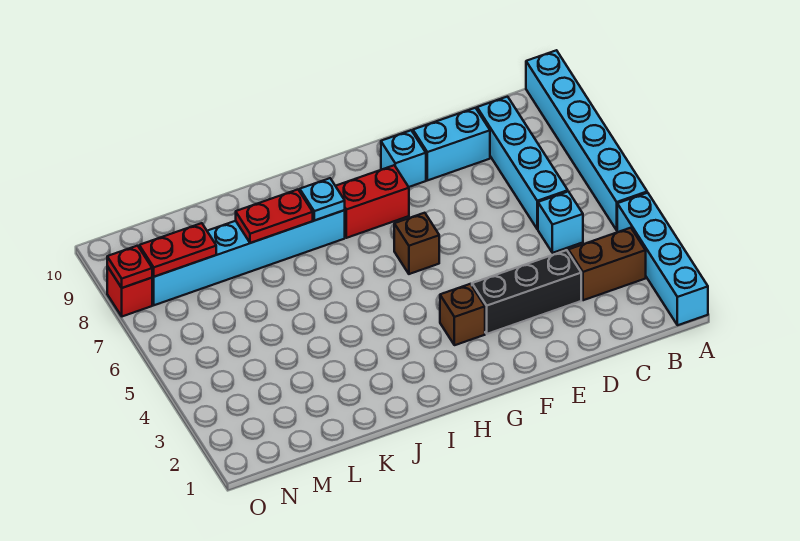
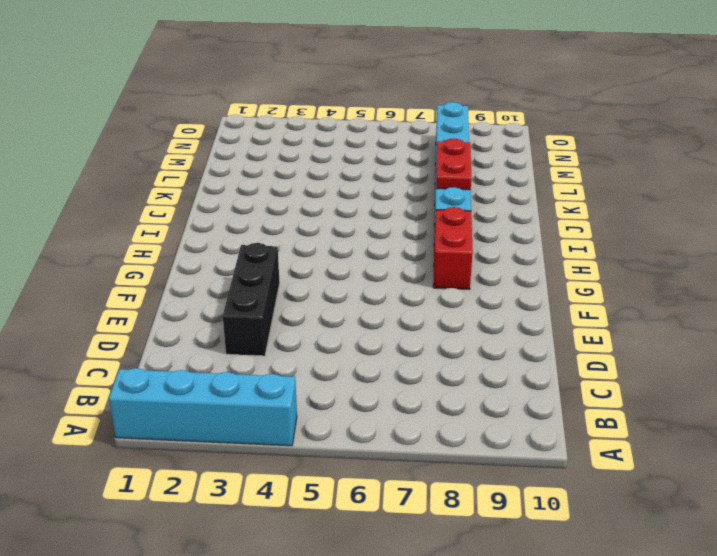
none -> cyan 1x6 brick [526,50,647,230]
none -> brown 1x2 brick [568,228,646,300]
none -> cyan 1x1 brick [538,191,583,253]

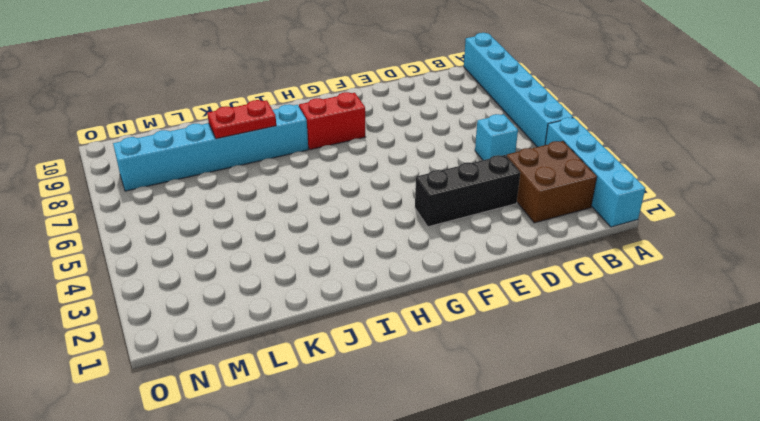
brown 2x2 brick [507,141,597,223] -> brown 1x2 brick [568,228,646,300]
none -> cyan 1x4 brick [477,97,568,229]
none -> cyan 1x2 brick [413,108,490,180]
none -> cyan 1x1 brick [381,130,426,187]

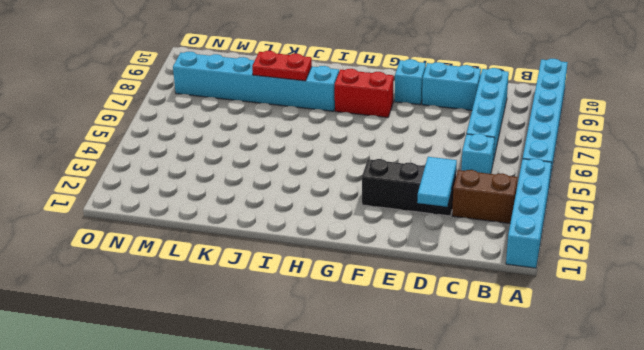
cyan 1x2 tile [417,157,457,207] -> none
none -> brown 1x1 brick [440,284,485,345]
none -> brown 1x1 brick [394,213,439,274]
none -> red 1x1 brick [107,266,152,316]

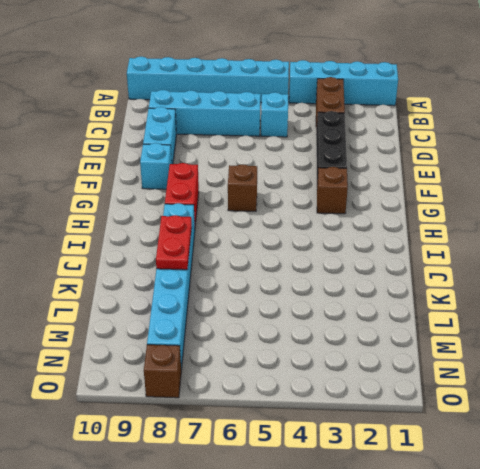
brown 1x1 brick [144,345,181,398] -> red 1x1 brick [107,266,152,316]
none -> cyan 1x1 plate [299,178,345,221]
none -> red 1x2 plate [139,223,216,277]
none -> red 1x1 plate [107,246,152,288]

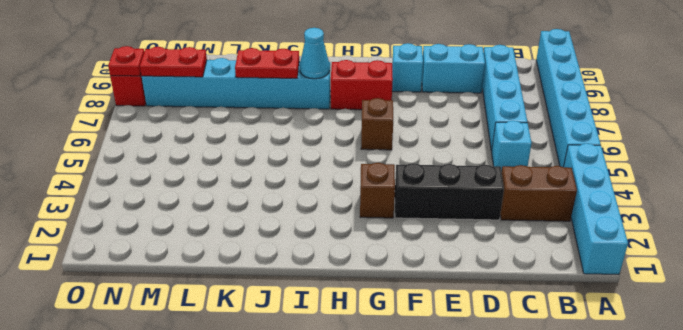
cyan 1x1 cone [300,28,330,79] -> cyan 1x1 plate [299,178,345,221]

